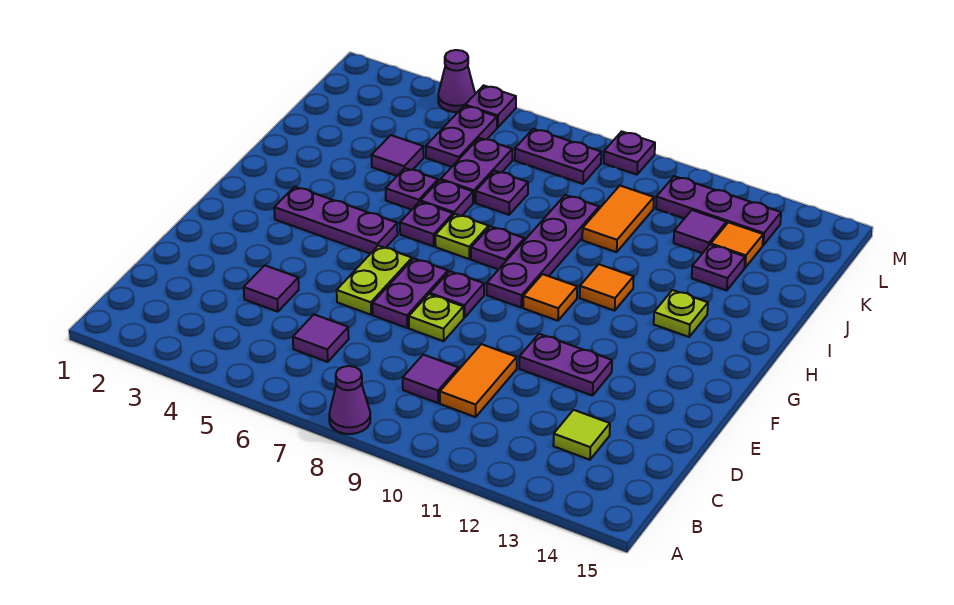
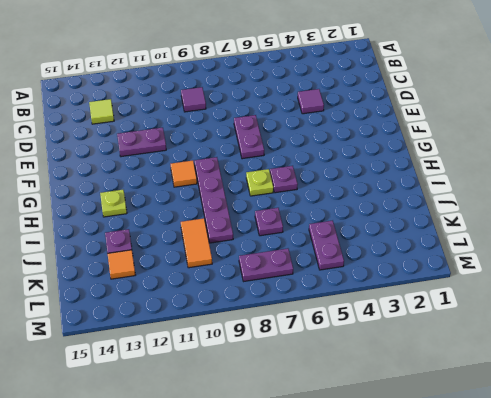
none -> purple 1x1 cone [329,366,371,434]
none -> purple 1x1 tile [293,315,349,362]
none -> orange 1x2 tile [440,344,517,417]
none -> lime 1x2 plate [337,246,412,315]

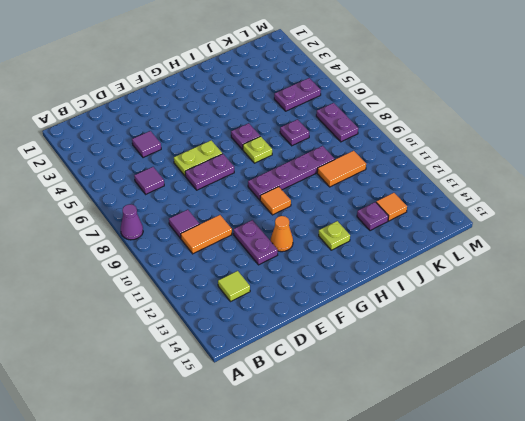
orange 1x1 cone [271,216,293,252] -> none
none -> lime 1x1 plate [409,294,464,341]
none -> purple 1x1 plate [430,271,484,318]
none -> purple 1x3 plate [274,187,398,254]
none -> purple 1x1 plate [471,226,524,270]

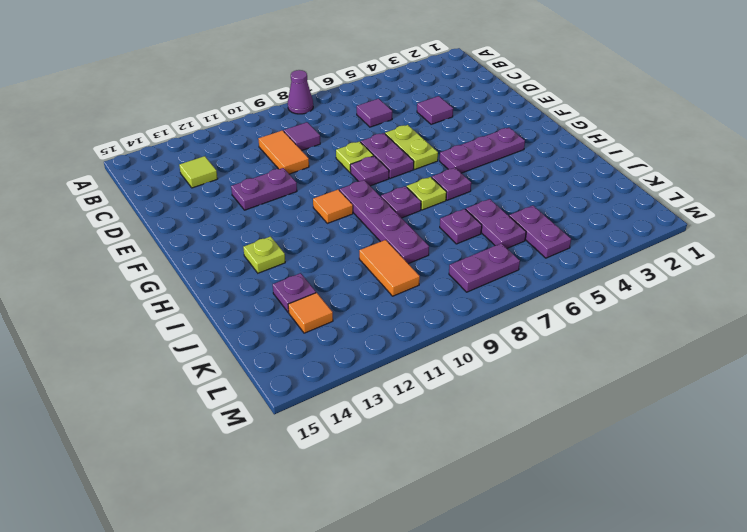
none -> orange 1x1 tile [580,264,634,311]
none -> purple 1x1 plate [386,168,438,210]
none -> purple 1x1 plate [421,180,473,216]
none -> purple 1x1 tile [372,135,424,176]

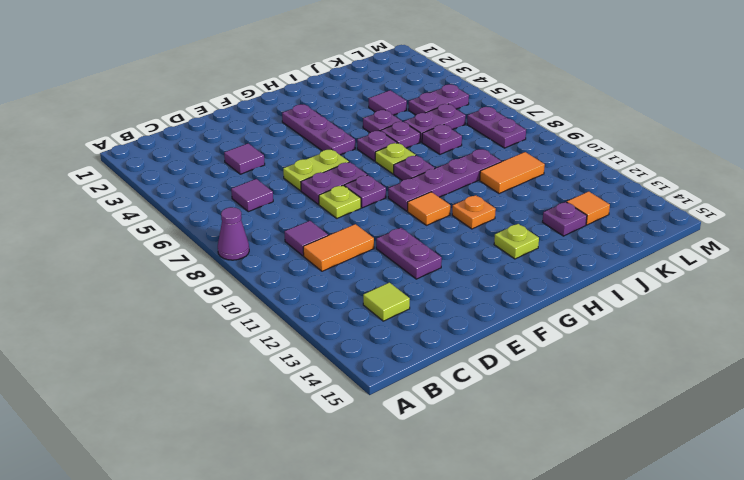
orange 1x1 plate [452,195,496,229] -> orange 1x1 tile [580,264,634,311]
none -> purple 1x1 tile [674,210,726,253]
none -> purple 1x3 plate [656,176,781,245]
none -> purple 1x1 cone [438,50,475,112]
none -> purple 1x1 plate [465,85,516,128]

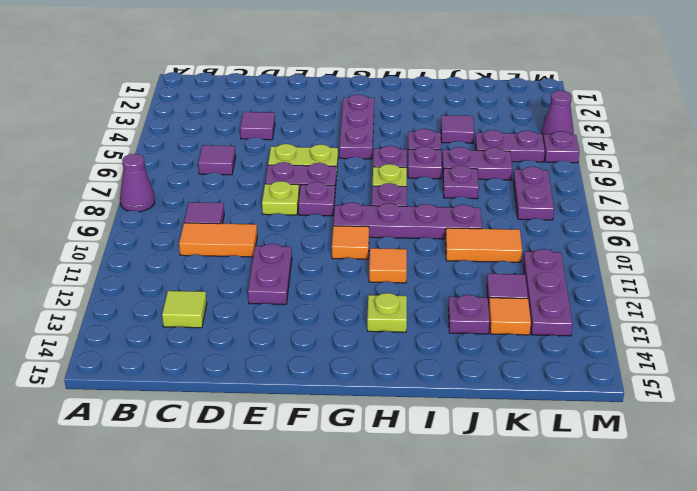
none -> purple 1x1 plate [604,131,655,175]

